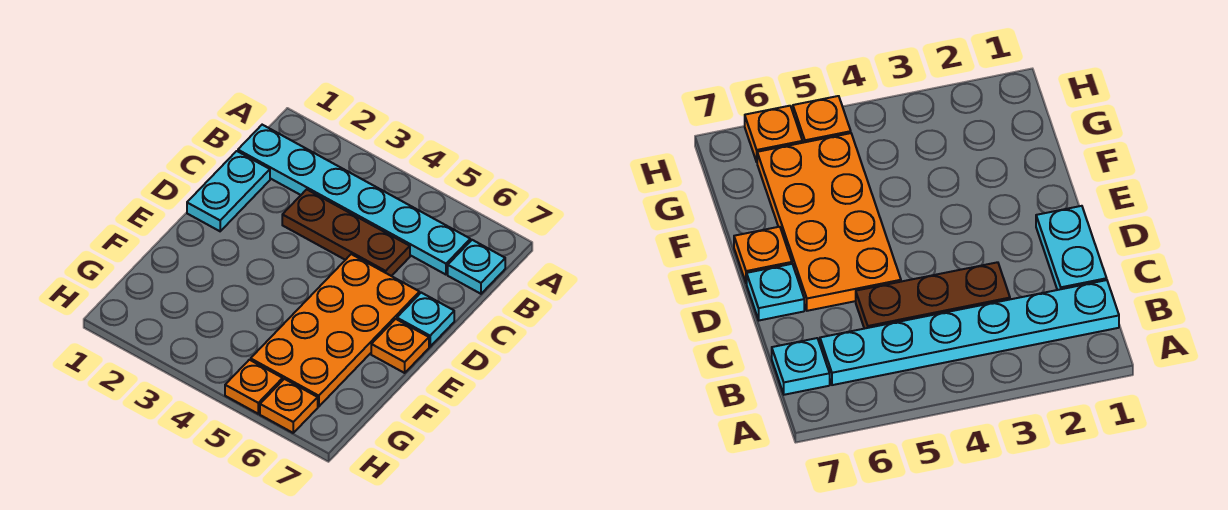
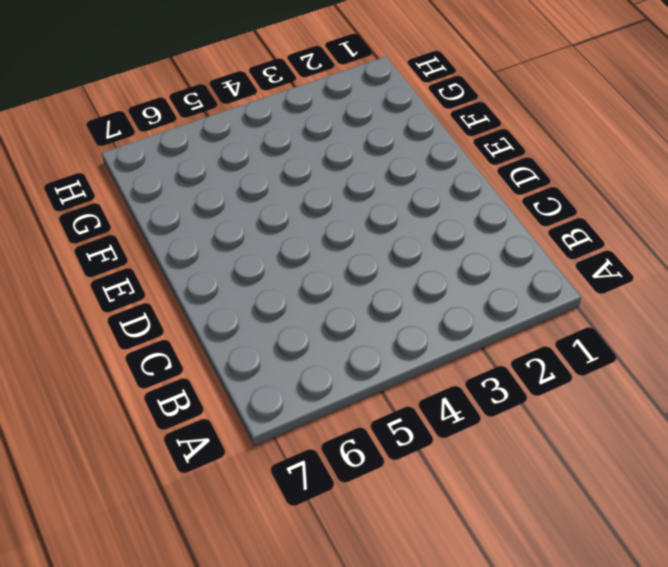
none -> cyan 1x6 plate [238,125,470,275]
none -> cyan 1x1 plate [448,240,505,294]

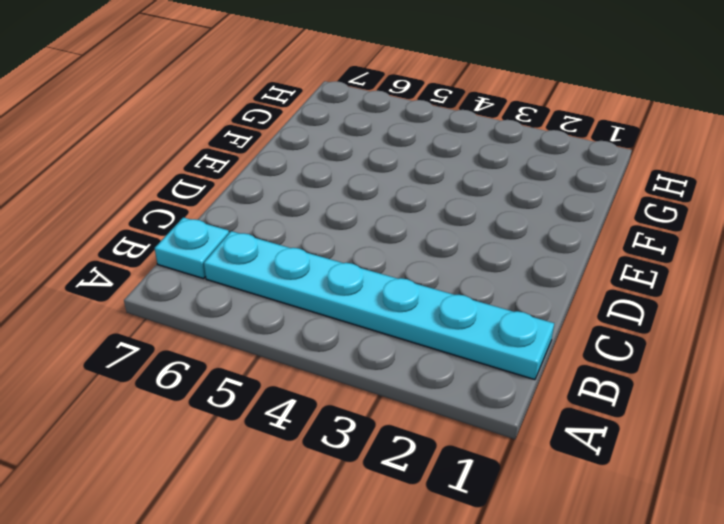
none -> cyan 1x2 plate [187,151,270,231]
none -> brown 1x3 plate [282,189,410,276]

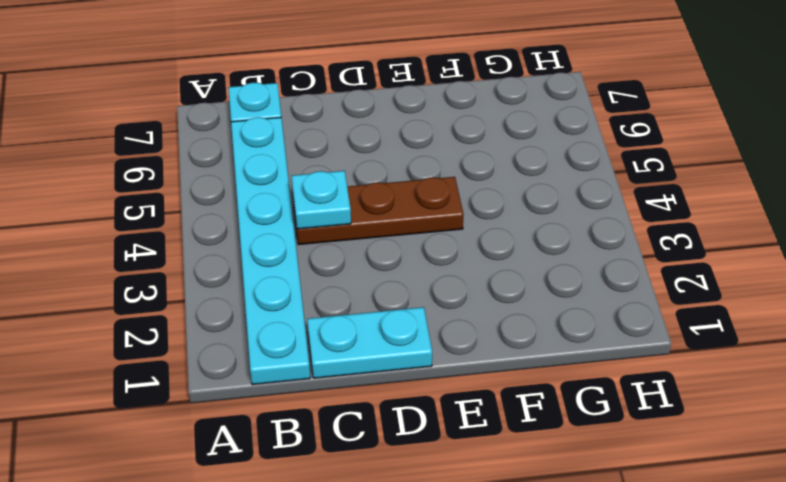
brown 1x3 plate [293,177,464,245] -> brown 1x3 plate turned to [282,189,410,276]
cyan 1x1 plate [292,171,351,229] -> cyan 1x1 plate moved to [397,293,454,347]
none -> orange 2x4 plate [251,254,419,407]
none -> orange 1x1 plate [371,319,429,373]

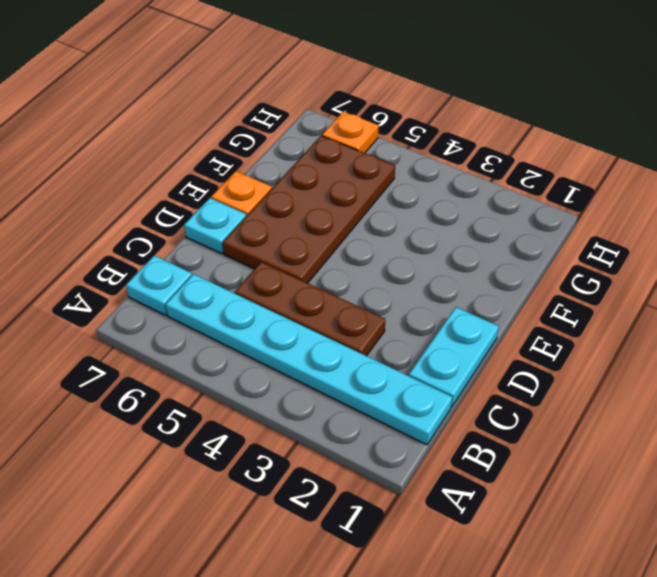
brown 2x4 plate [223,136,395,283] -> orange 2x4 plate [251,254,419,407]
none -> orange 1x1 plate [225,360,283,414]

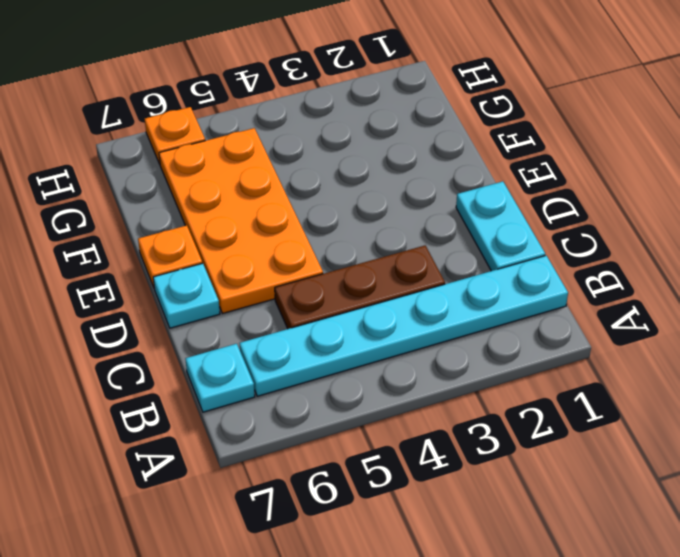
none -> orange 1x1 plate [225,360,283,414]

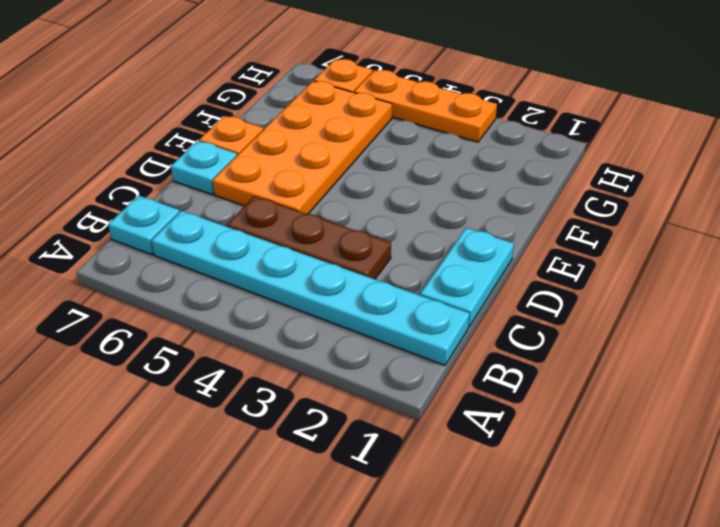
orange 1x3 plate [354,70,497,142] -> orange 1x1 plate [225,360,283,414]

